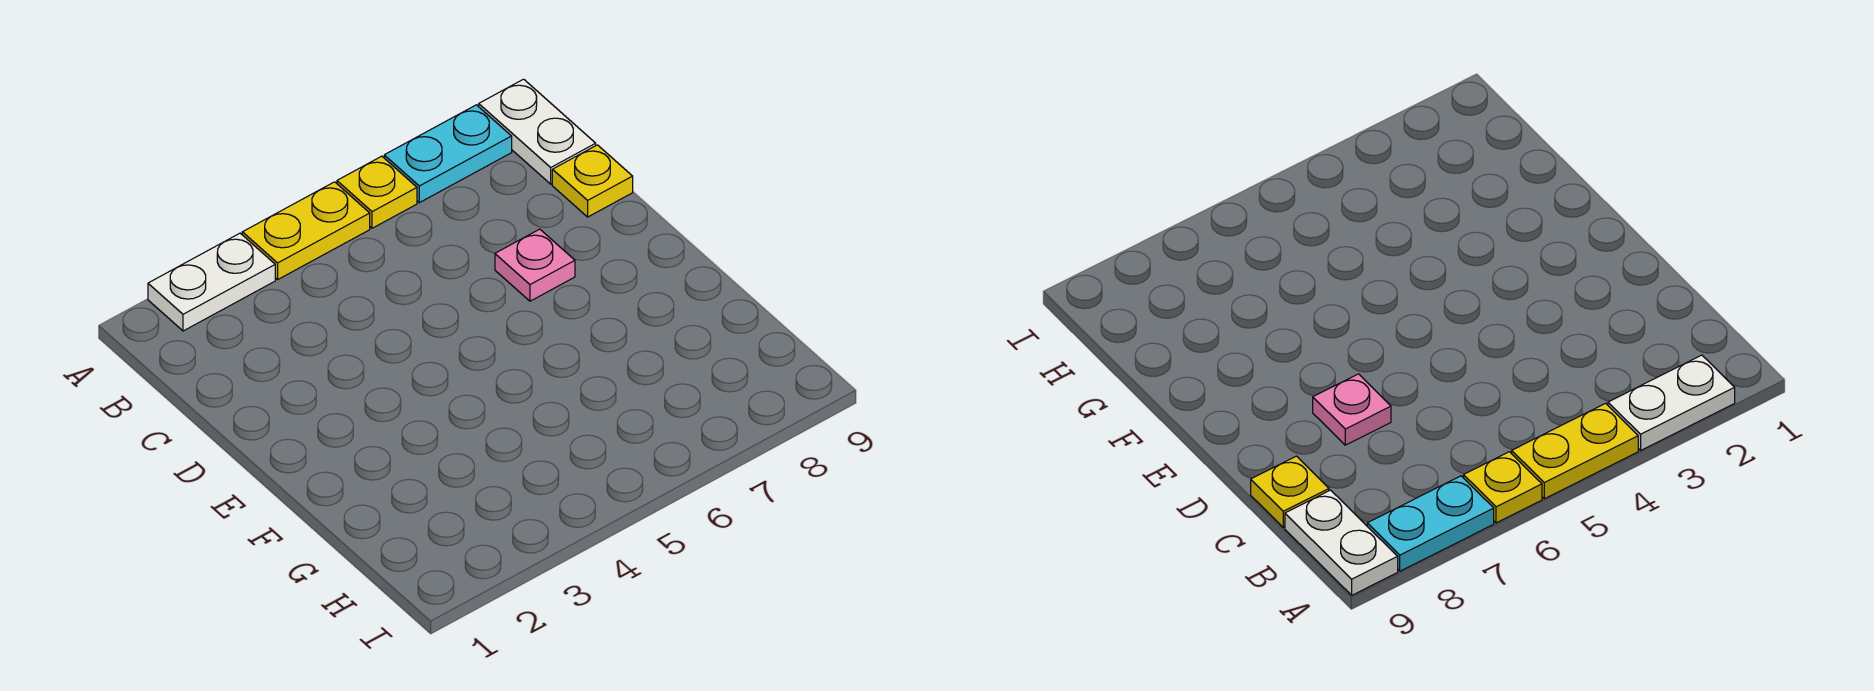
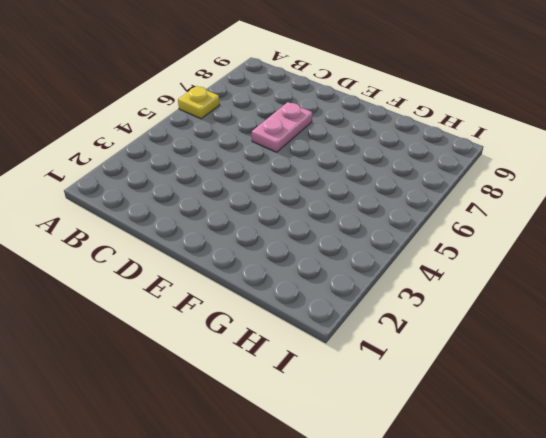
pink 1x2 plate [252,102,312,152] -> pink 1x1 plate [495,229,575,301]
none -> white 1x2 plate [148,233,275,331]
none -> yellow 1x2 plate [242,182,370,279]

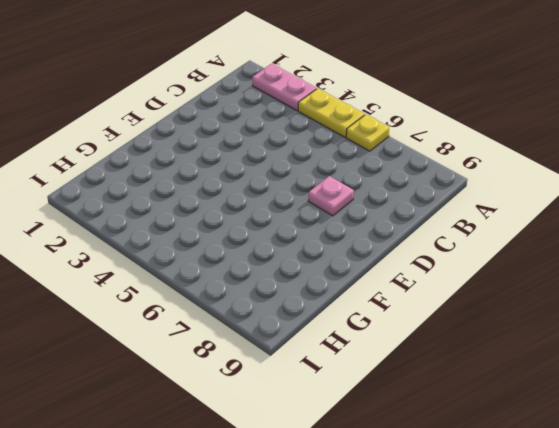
pink 1x2 plate [252,64,317,111] -> white 1x2 plate [148,233,275,331]
none -> cyan 1x2 plate [384,105,512,203]
none -> white 1x2 plate [479,79,596,184]

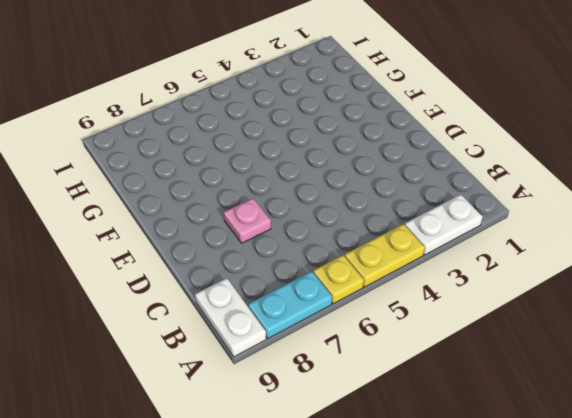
none -> yellow 1x1 plate [552,145,633,217]

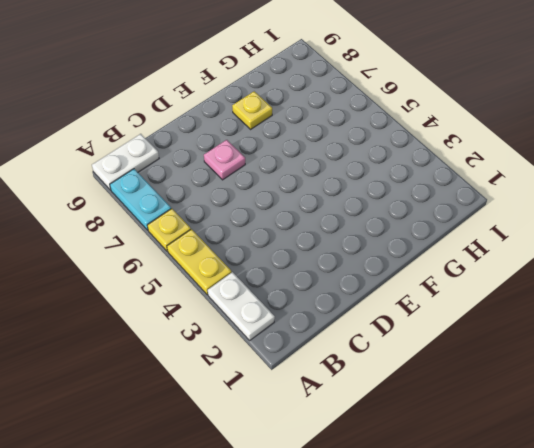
yellow 1x1 plate [232,91,272,129] -> yellow 1x1 plate moved to [552,145,633,217]

